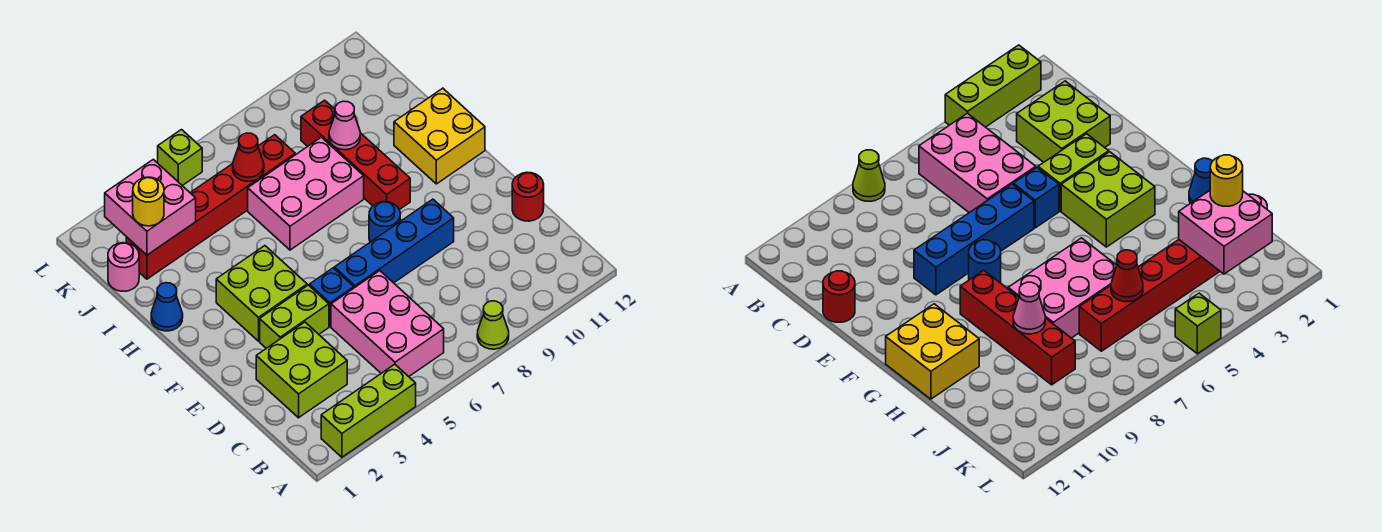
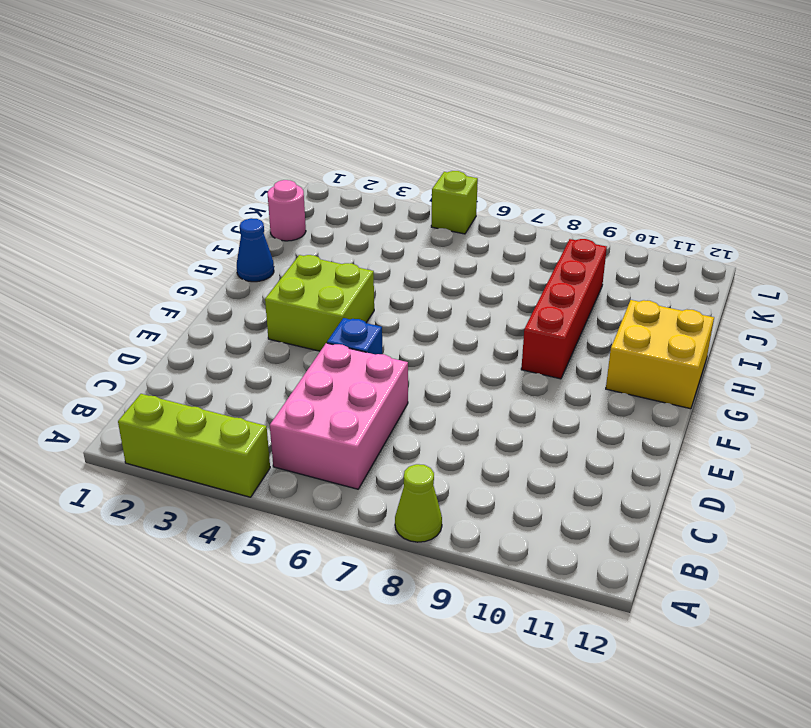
none -> lime 2x2 brick [256,322,347,418]
none -> red 1x1 round brick [512,172,544,221]
none -> lime 1x2 brick [260,285,329,348]

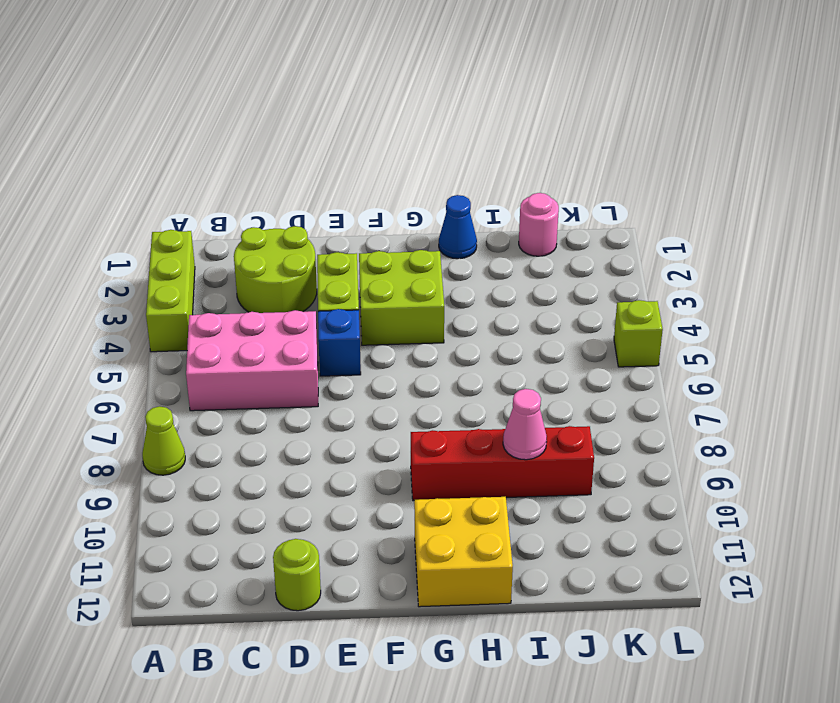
lime 2x2 round brick [234,226,317,313] -> lime 2x2 brick [256,322,347,418]
lime 1x1 round brick [273,539,321,611] -> red 1x1 round brick [512,172,544,221]
none -> blue 1x4 brick [334,199,454,288]
none -> blue 1x1 round brick [369,202,400,242]
none -> pink 2x3 brick [248,137,364,250]

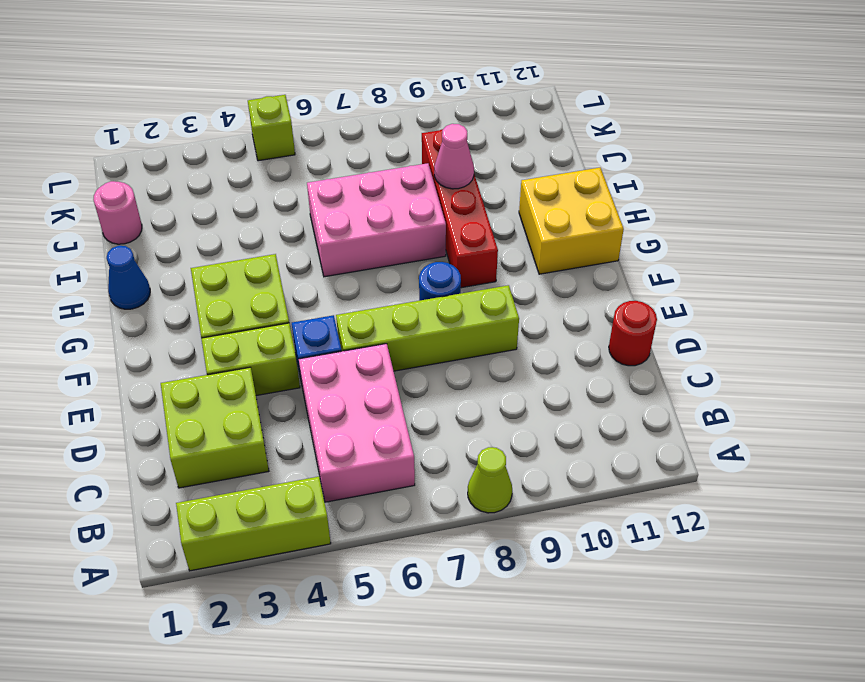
lime 1x4 brick [336,285,519,371] -> blue 1x4 brick [334,199,454,288]
none -> red 1x6 brick [126,135,295,279]
none -> pink 2x2 brick [105,159,196,255]
none -> red 1x1 cone [233,133,264,181]

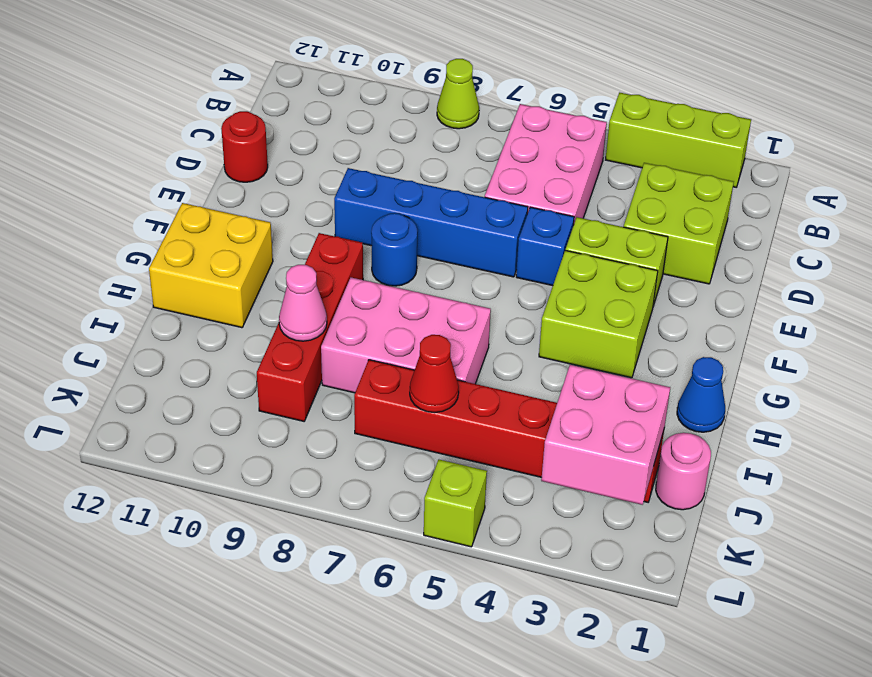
none -> yellow 1x1 round brick [133,177,164,226]

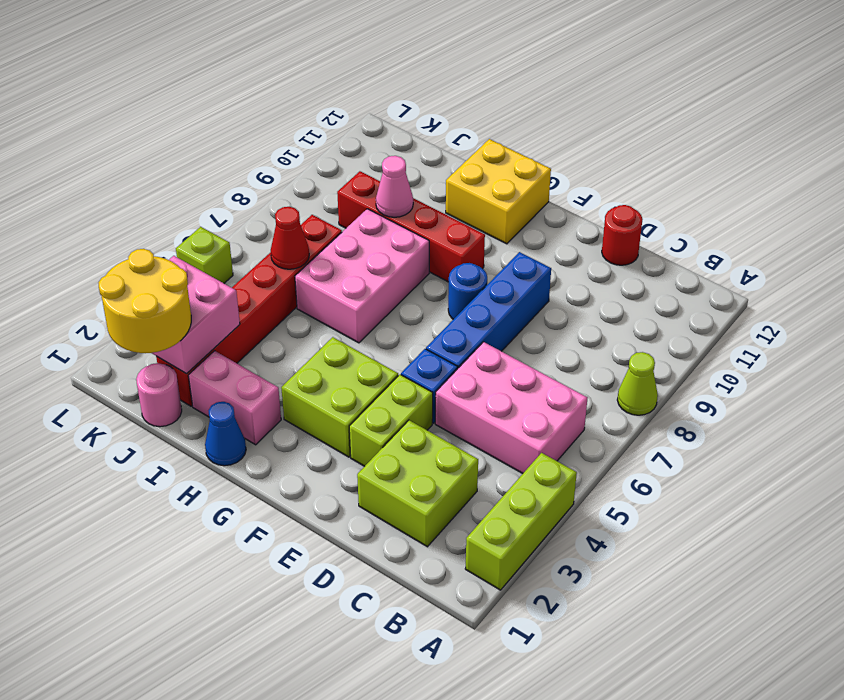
pink 1x2 brick [188,351,281,445] -> none
yellow 2x2 round brick [98,249,191,353] -> yellow 1x1 round brick [133,177,164,226]

